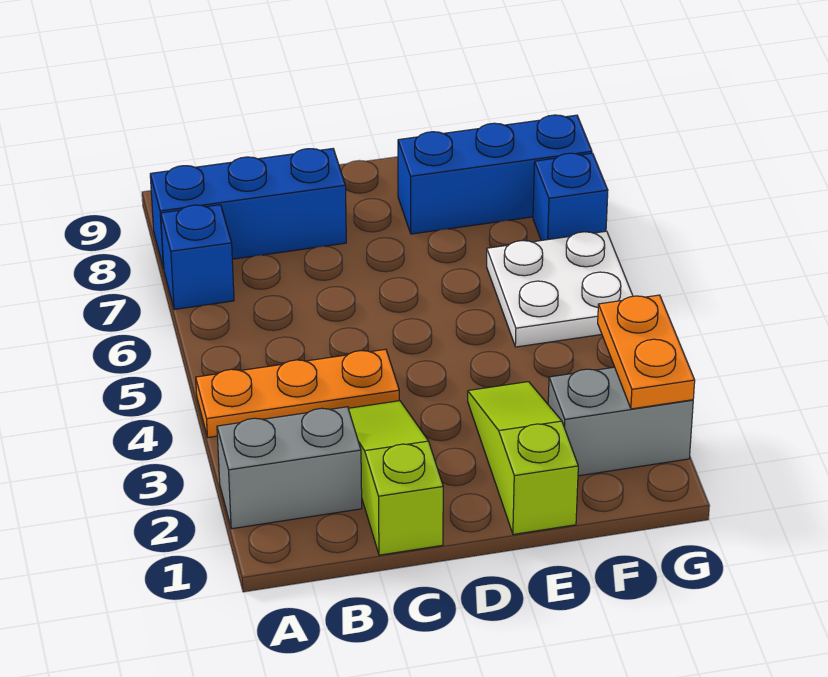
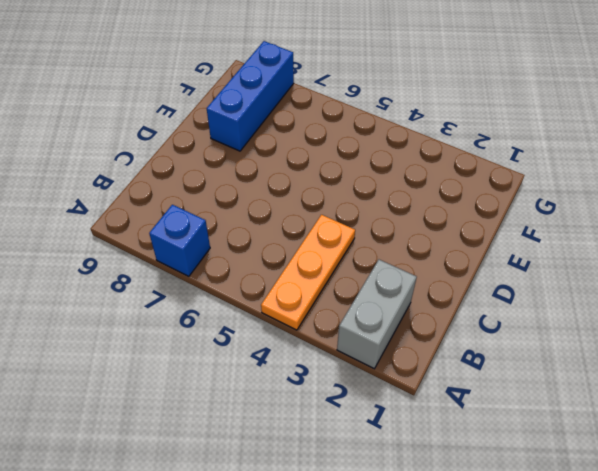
none -> blue 1x3 brick [150,149,346,269]
none -> lime 1x3 slope [348,401,443,555]

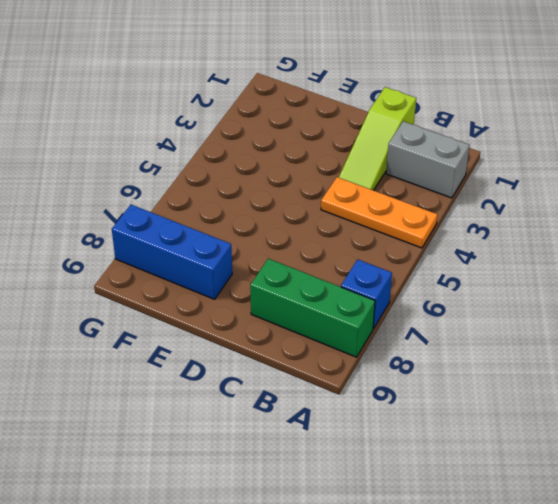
green 1x3 brick [250,259,375,357] -> blue 1x3 brick [150,149,346,269]
none -> lime 1x3 slope [468,382,578,534]
none -> grey 1x2 brick [548,367,693,476]

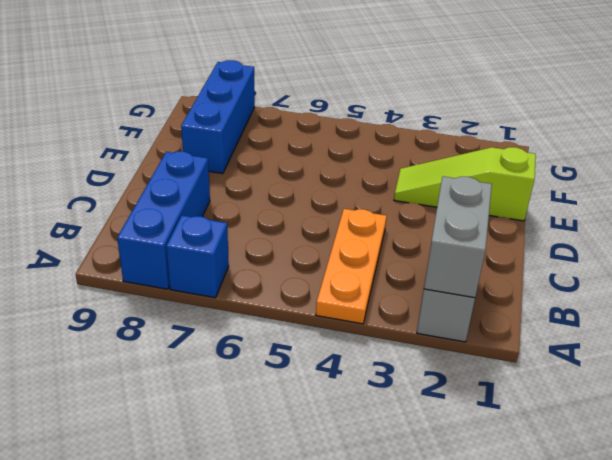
grey 1x2 brick [424,176,492,298] -> grey 1x2 brick moved to [548,367,693,476]
none -> lime 1x3 slope [348,401,443,555]
none -> white 2x2 plate [487,231,633,347]

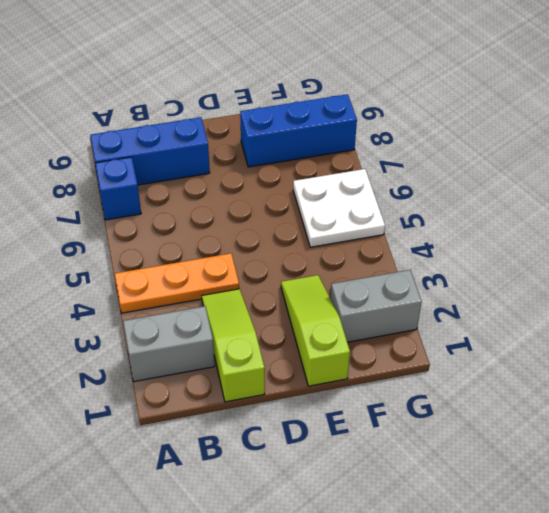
none -> blue 1x1 brick [533,153,608,241]
none -> orange 1x2 plate [598,295,695,409]

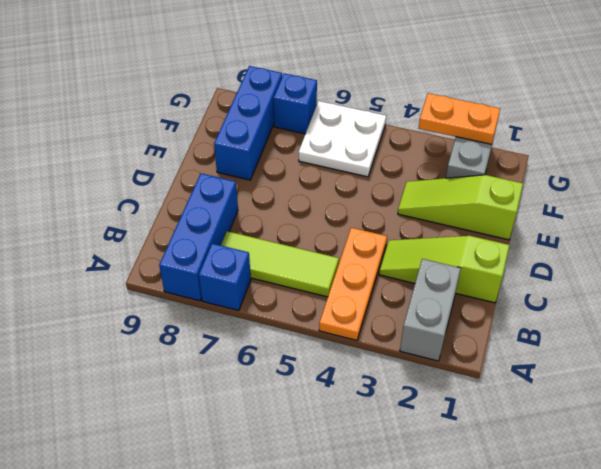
lime 1x3 tile [221,231,339,297] -> none

